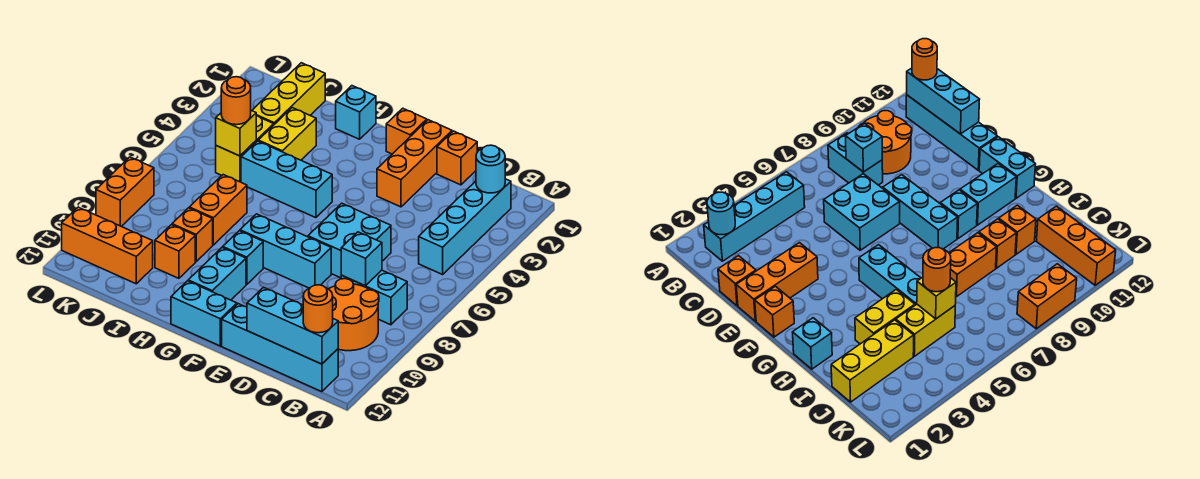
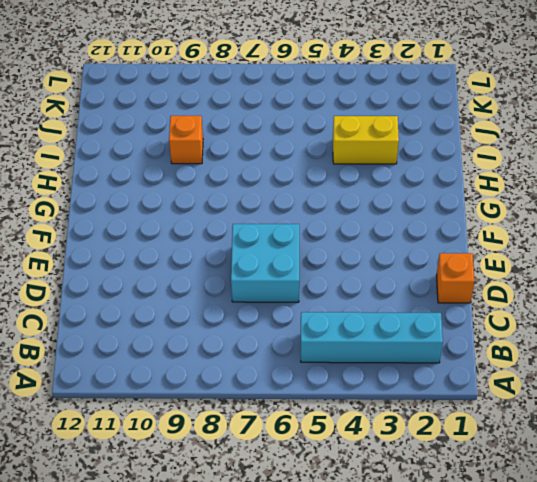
none -> cyan 1x2 brick [341,270,407,325]
none -> orange 2x2 round brick [329,279,379,351]
none -> cyan 1x4 brick [222,304,338,392]

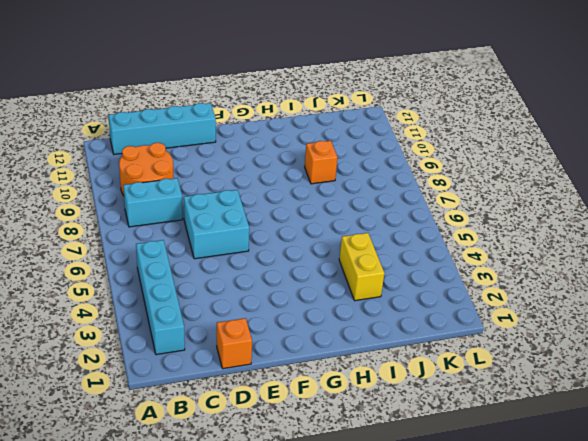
none -> orange 1x3 brick [377,120,452,207]
none -> cyan 1x3 brick [240,214,331,288]
none -> orange 1x1 brick [386,108,427,154]

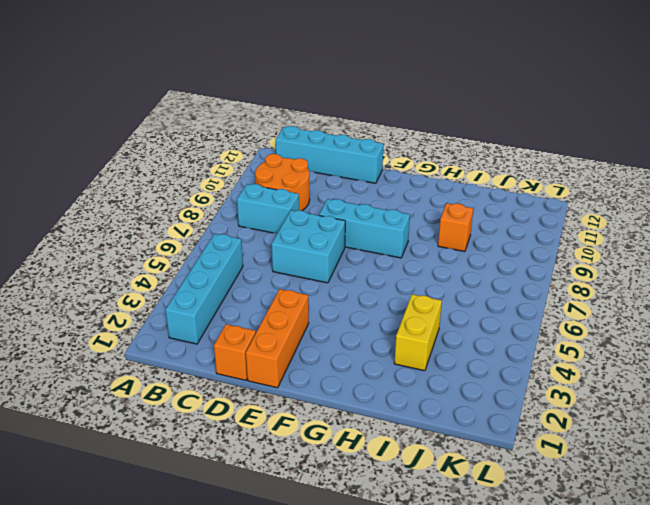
none -> orange 1x1 brick [386,108,427,154]
none -> cyan 1x2 brick [171,281,237,346]
none -> cyan 1x3 brick [241,141,332,218]

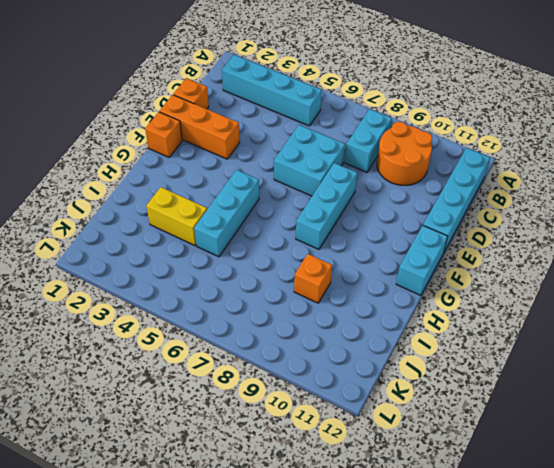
none -> cyan 1x1 brick [223,231,263,285]
none -> cyan 1x2 brick [188,247,246,300]
none -> cyan 1x1 brick [336,86,376,139]

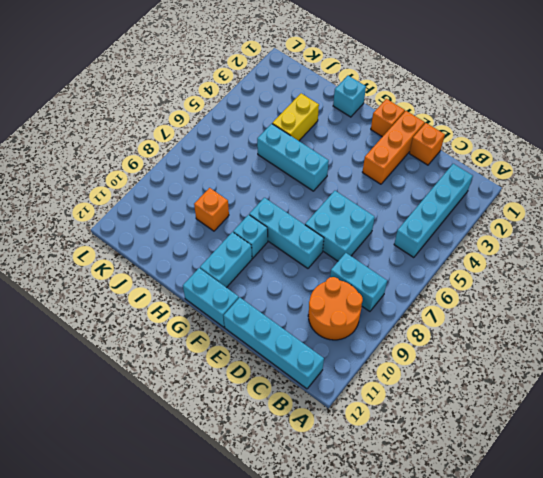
none -> orange 1x2 brick [189,175,247,245]
none -> orange 1x1 brick [155,225,195,278]
none -> yellow 1x3 brick [252,63,325,124]

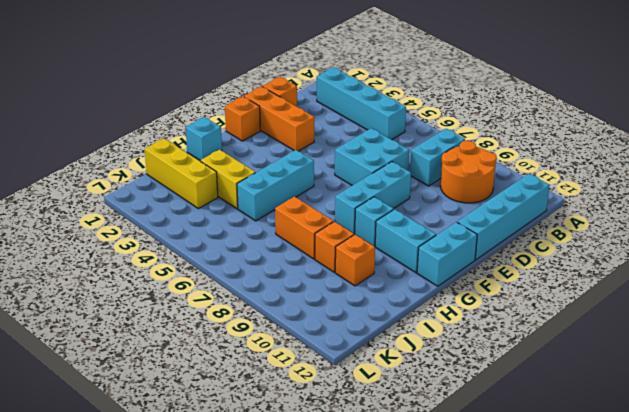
none -> yellow 1x2 brick [216,116,274,182]
none -> orange 1x3 brick [62,207,153,284]
none -> orange 1x2 brick [96,157,154,226]

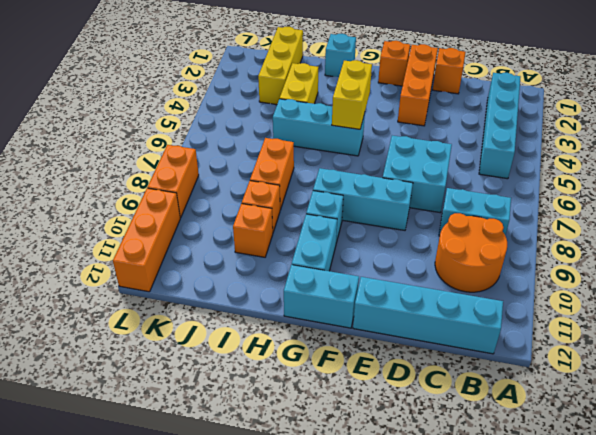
yellow 1x2 brick [332,60,372,129] -> yellow 1x2 brick moved to [216,116,274,182]
orange 1x3 brick [113,188,180,292] -> orange 1x3 brick turned to [62,207,153,284]
none -> cyan 1x1 round brick [476,145,505,193]
none -> cyan 1x3 brick [247,287,338,364]
none -> cyan 1x1 brick [341,232,382,286]

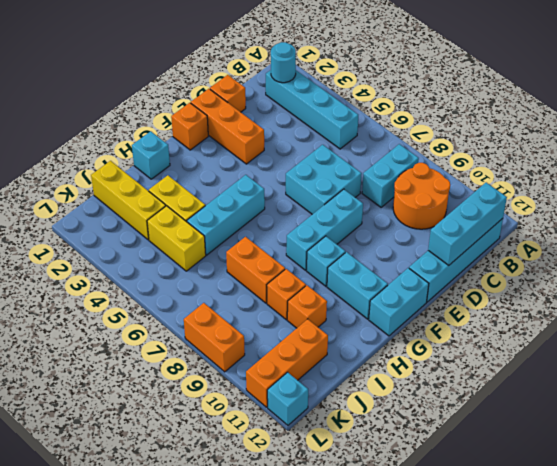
cyan 1x1 brick [267,372,308,425] -> cyan 1x1 brick moved to [341,232,382,286]
none -> yellow 1x1 brick [216,111,256,156]
none -> orange 1x1 round brick [303,285,333,333]
none -> orange 1x1 round brick [221,77,251,125]

